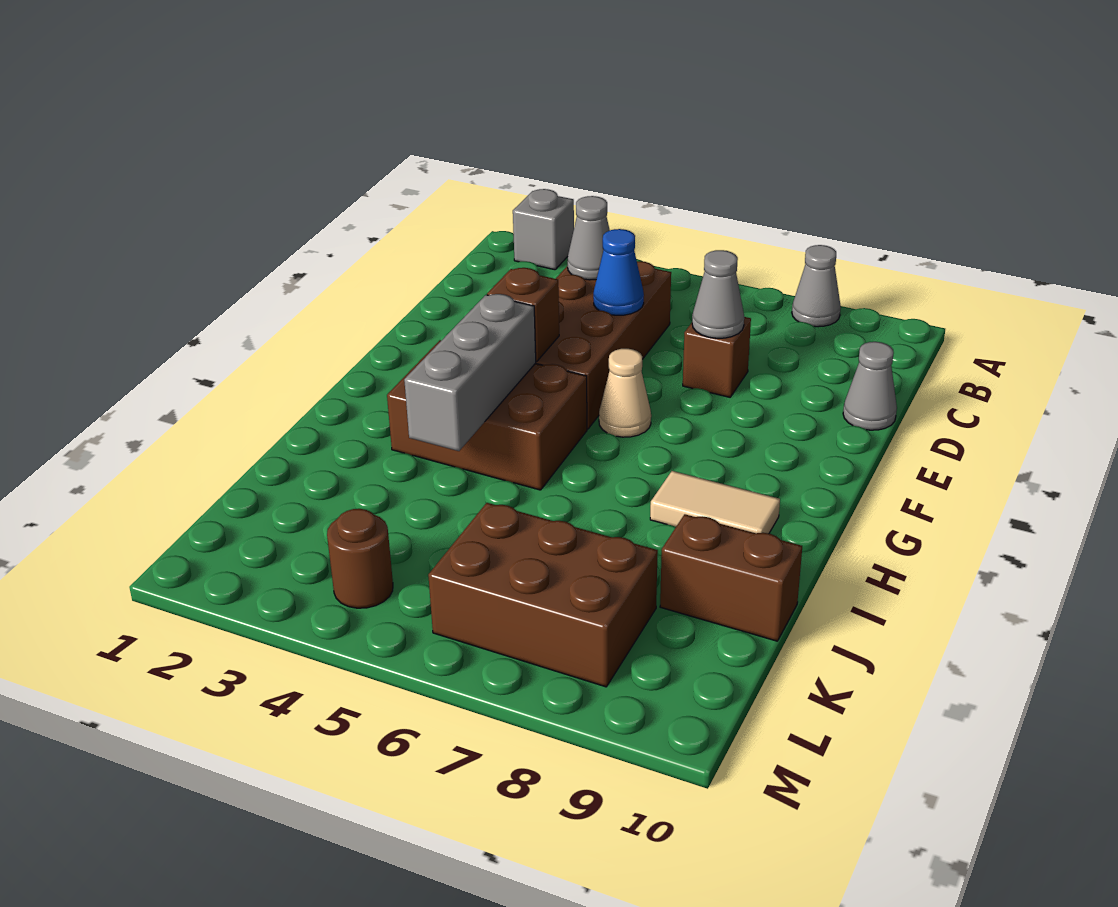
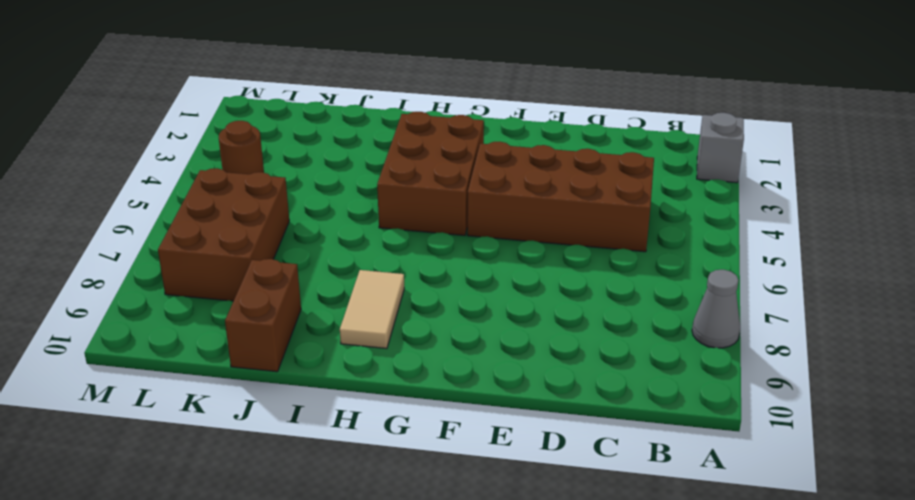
none -> brown 1x1 brick [683,317,751,397]
none -> grey 1x1 cone [843,342,897,430]
none -> tan 1x1 cone [599,349,651,437]

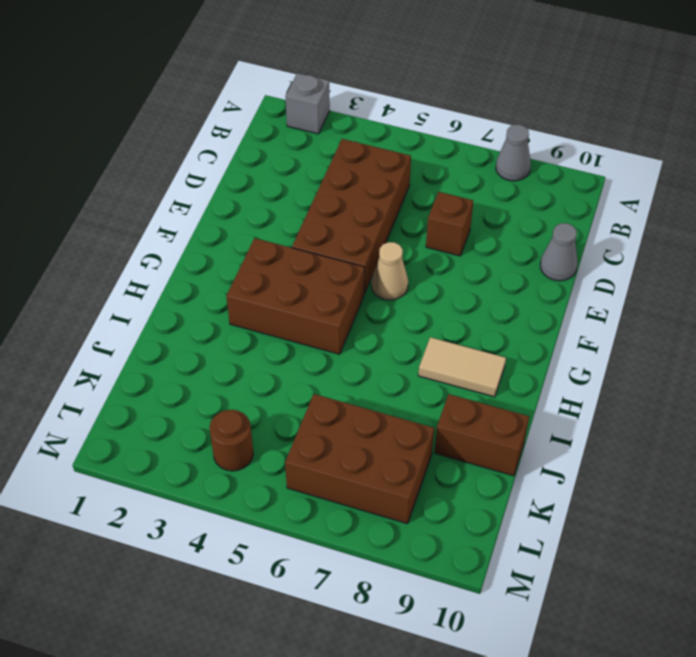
none -> grey 1x1 cone [568,196,610,280]
none -> blue 1x1 cone [593,229,644,315]
none -> grey 1x1 cone [692,250,744,338]

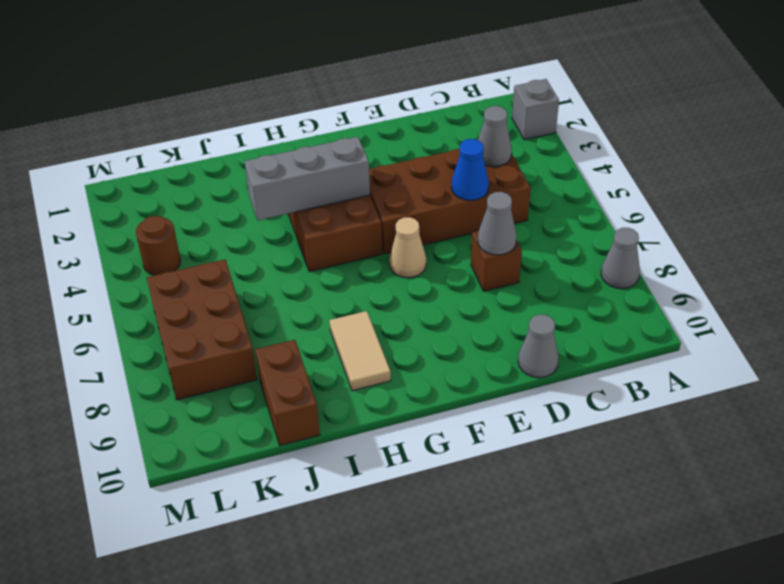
none -> brown 1x1 brick [487,268,559,362]

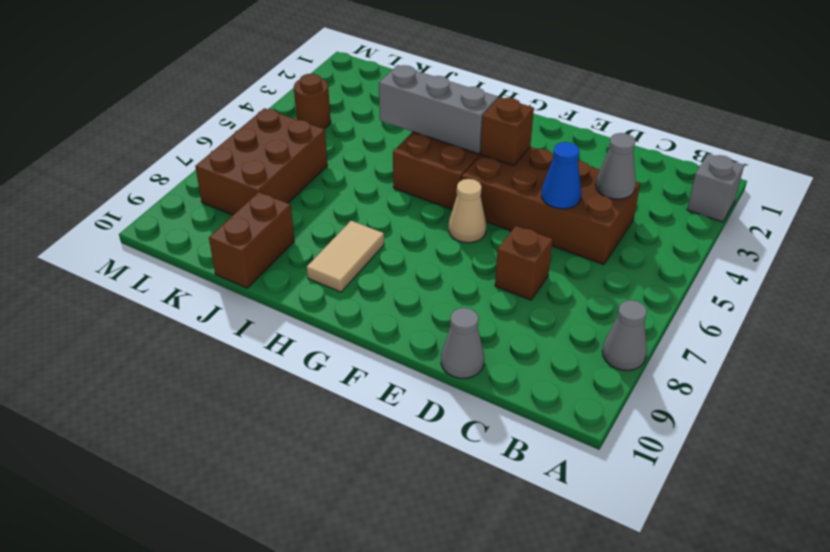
none -> grey 1x1 cone [692,250,744,338]

